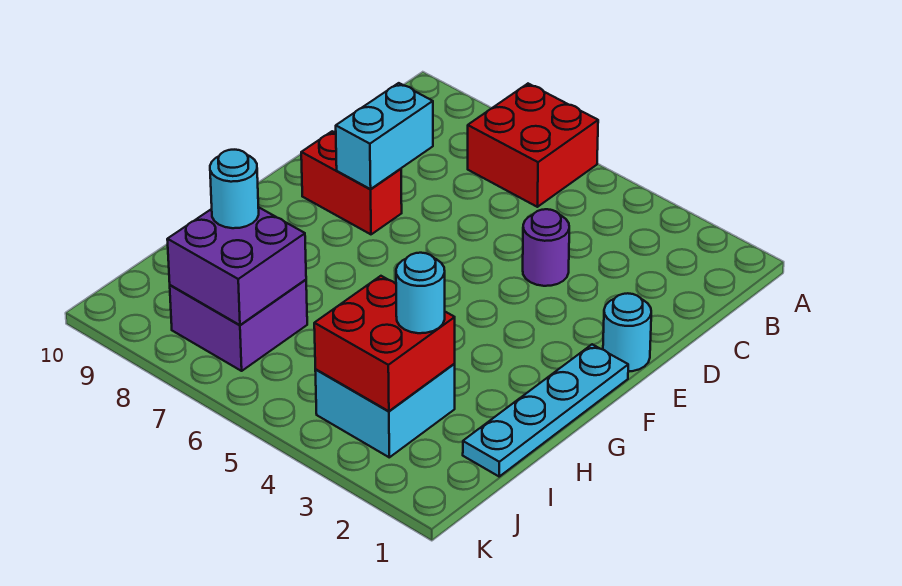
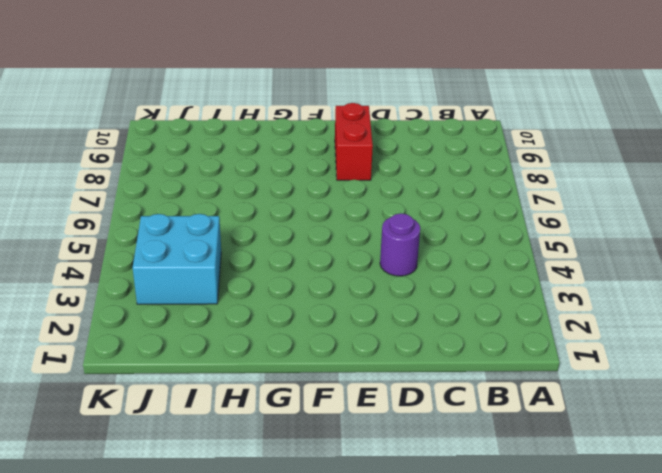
none -> red 2x2 brick [468,84,598,207]
none -> cyan 1x1 round brick [603,293,651,371]
none -> cyan 1x4 plate [463,344,628,476]

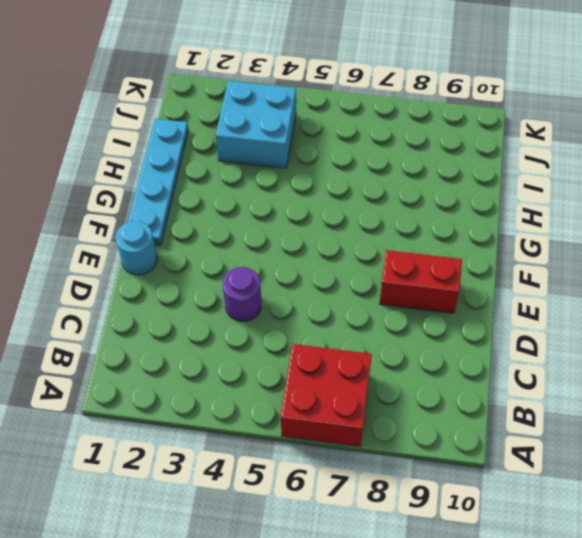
none -> purple 2x2 brick [170,280,307,371]
none -> cyan 1x2 brick [336,83,433,189]
none -> red 2x2 brick [314,276,455,411]

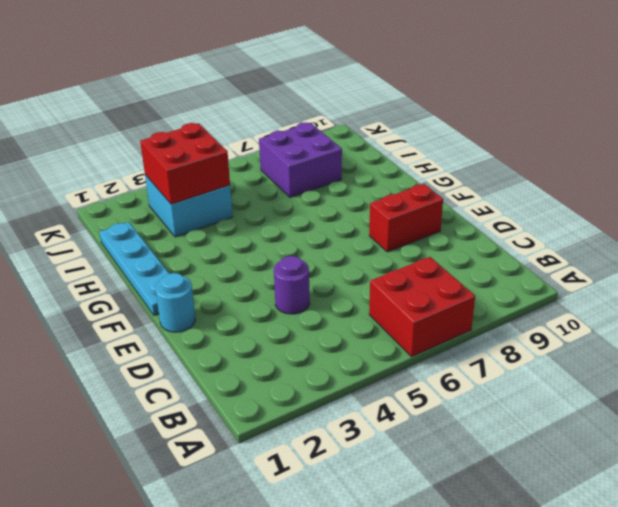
none -> cyan 1x2 brick [336,83,433,189]
none -> purple 2x2 brick [167,207,306,325]
none -> cyan 1x1 round brick [396,253,445,333]

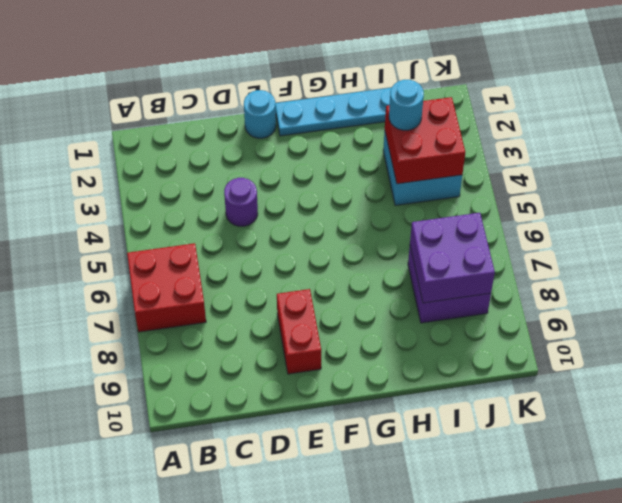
none -> cyan 1x2 brick [336,83,433,189]
none -> cyan 1x1 round brick [210,150,259,228]

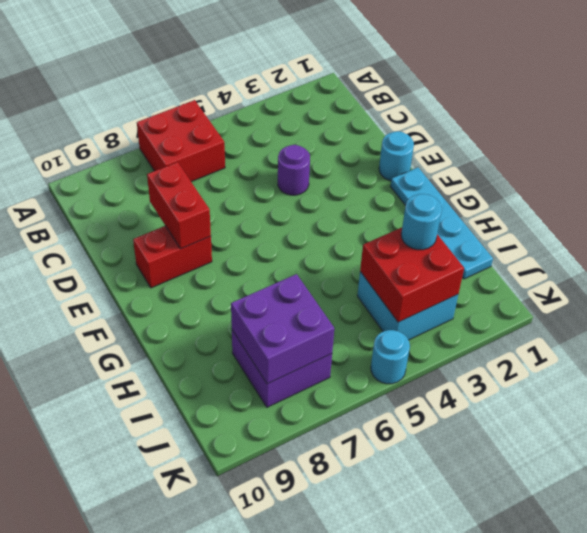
red 1x2 brick [147,162,211,249] -> cyan 1x2 brick [336,83,433,189]
cyan 1x1 round brick [371,330,410,384] -> cyan 1x1 round brick moved to [210,150,259,228]

